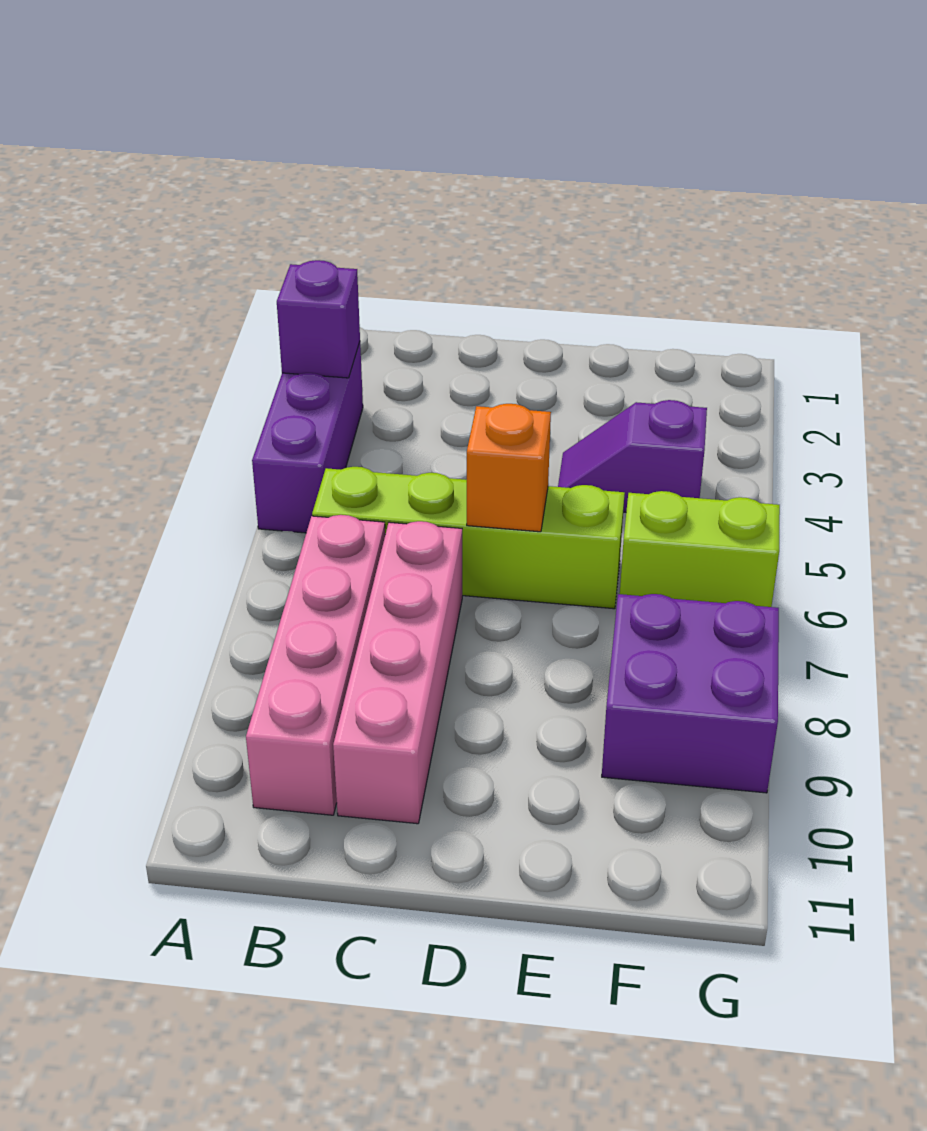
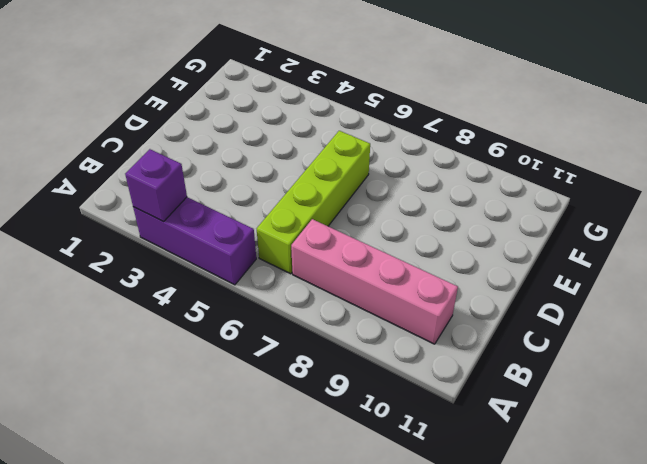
none -> pink 1x4 brick [333,521,462,824]
none -> purple 1x2 slope [558,400,707,512]

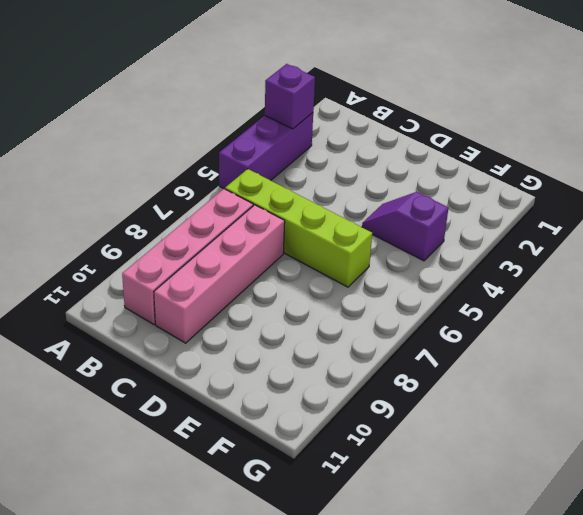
none -> lime 1x2 brick [620,491,780,607]
none -> purple 2x2 brick [602,594,779,793]

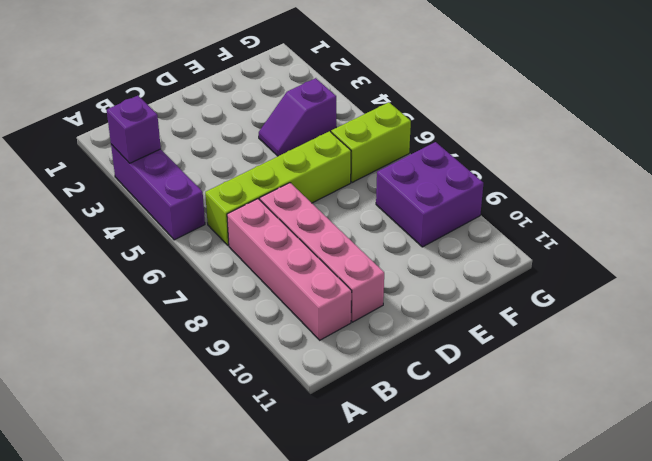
none -> orange 1x1 brick [467,404,551,532]

